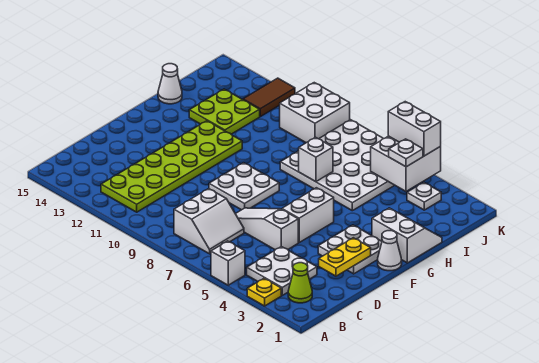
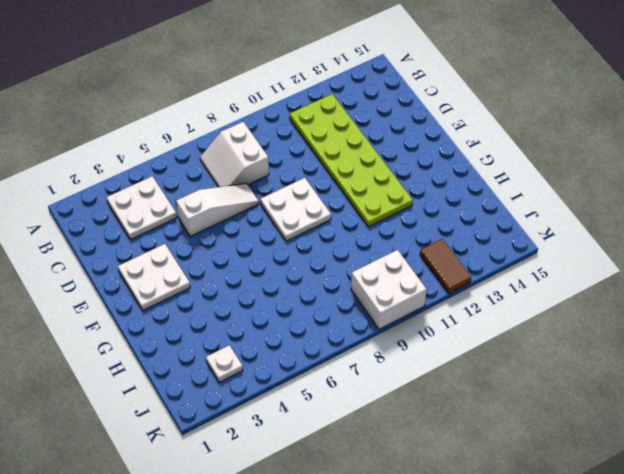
none -> yellow 1x1 plate [247,278,281,306]
none -> white 1x1 brick [211,241,245,285]
none -> lime 1x1 cone [288,263,312,303]

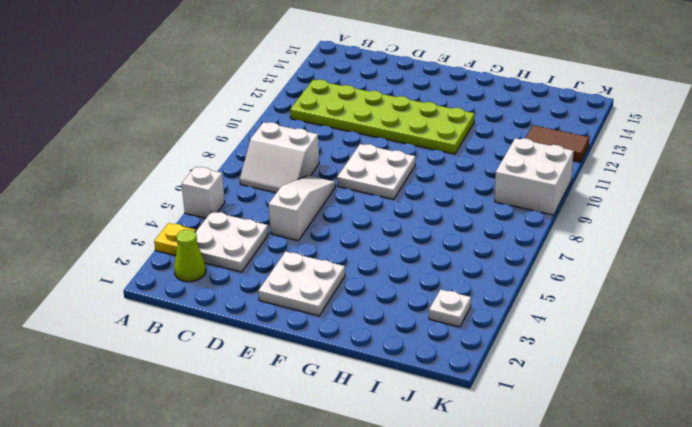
none -> white 1x2 brick [282,188,334,242]
none -> white 1x1 cone [378,231,402,271]
none -> white 2x2 slope [372,208,442,263]

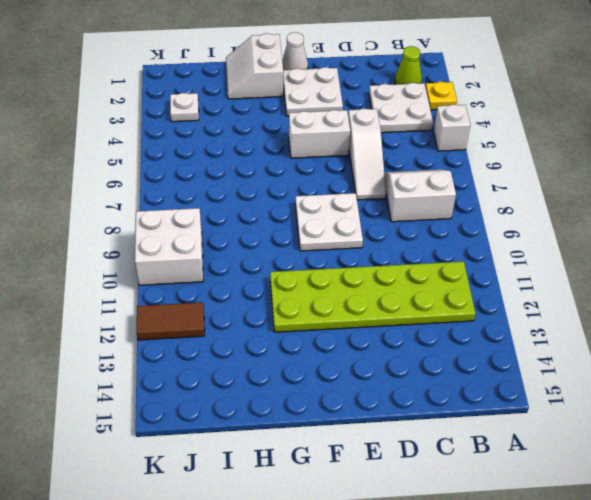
none -> white 4x4 plate [280,120,395,211]
none -> lime 2x2 plate [189,89,260,134]
none -> white 1x1 cone [158,64,182,104]

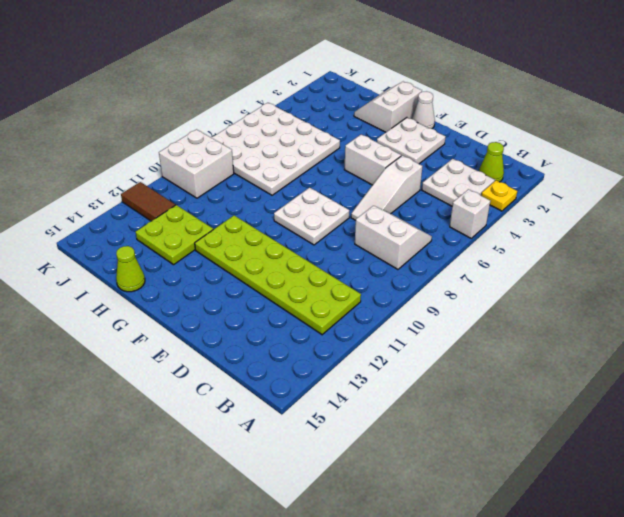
lime 1x1 cone [116,246,145,292] -> white 1x1 cone [158,64,182,104]
none -> white 1x1 plate [407,182,441,210]
none -> yellow 1x2 plate [319,238,371,276]
none -> white 1x1 brick [299,137,333,182]

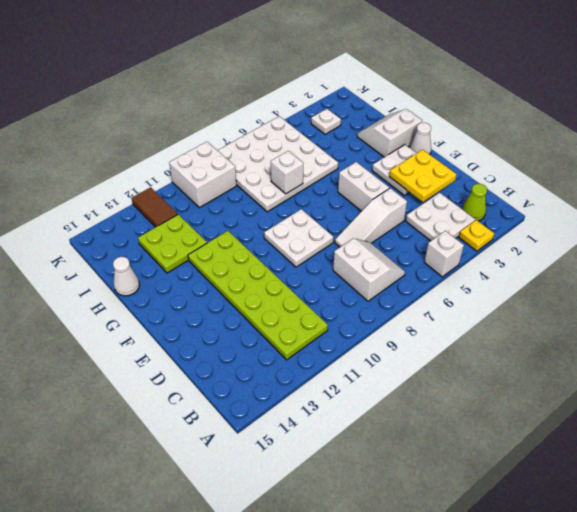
yellow 2x2 plate [389,150,457,202] -> yellow 1x2 plate [319,238,371,276]
none -> white 2x2 brick [371,136,441,191]
none -> white 1x1 plate [389,139,423,167]
none -> white 1x2 brick [388,102,441,156]

